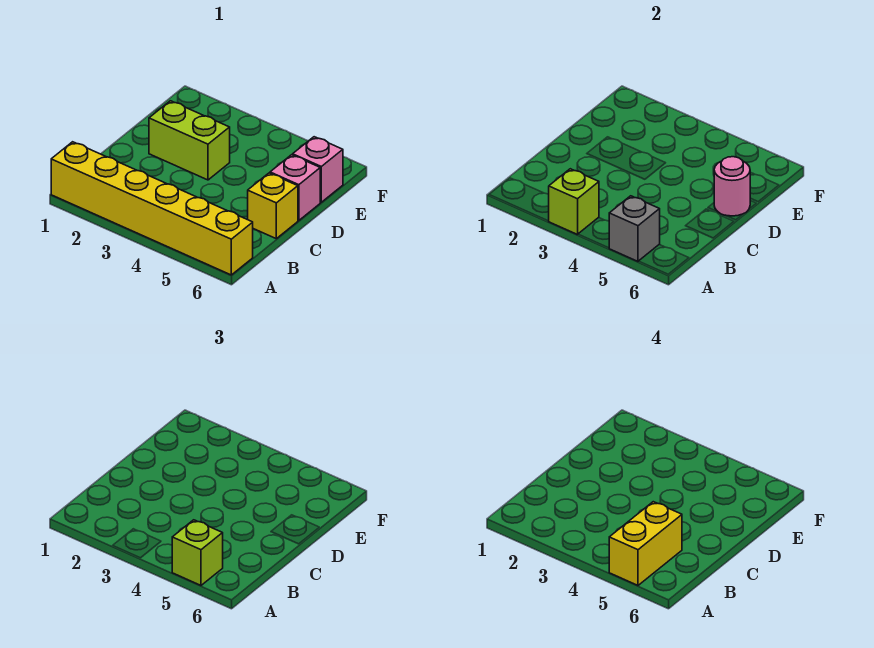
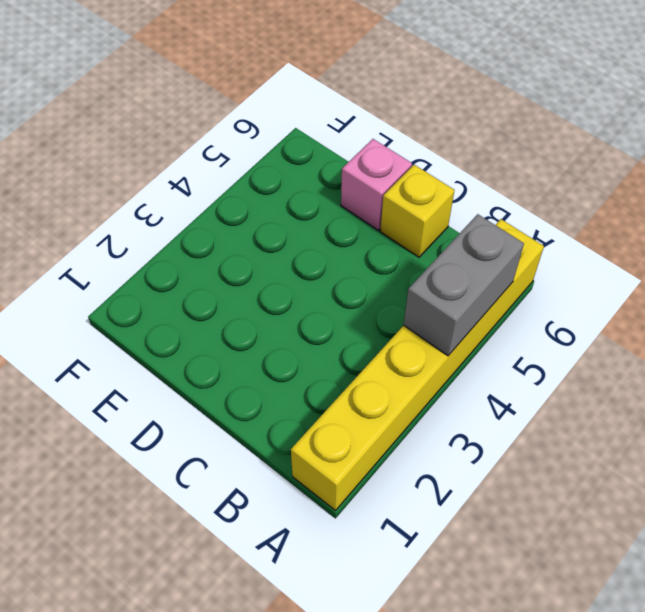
grey 1x2 brick [404,214,524,356] -> grey 1x1 brick [609,196,660,261]
none -> lime 1x2 brick [149,101,230,180]
none -> pink 1x1 brick [293,137,343,202]

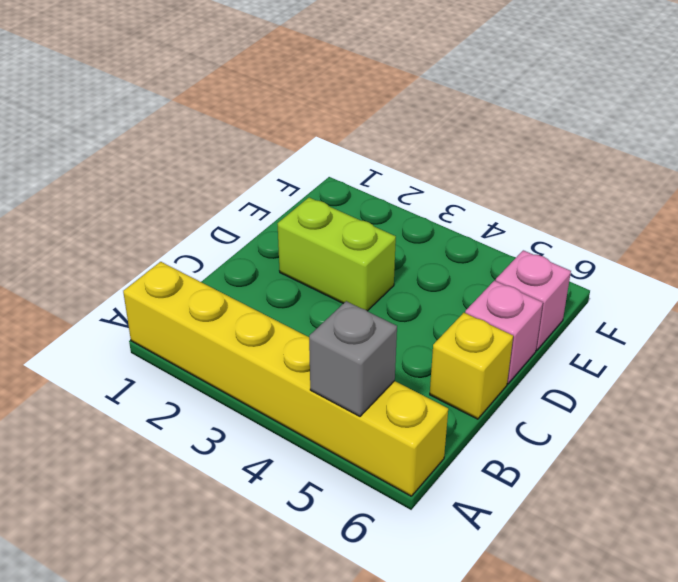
none -> lime 1x1 brick [549,169,599,235]
none -> pink 1x1 round brick [714,157,751,216]

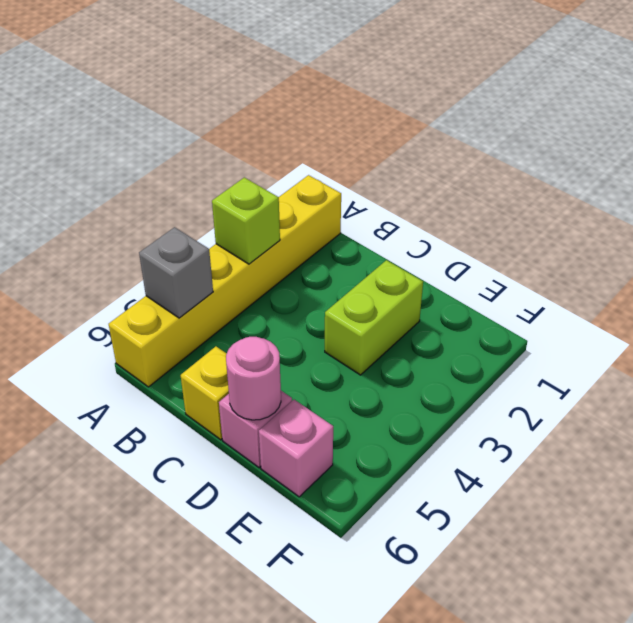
none -> lime 1x1 brick [172,520,223,585]
none -> yellow 1x2 brick [609,502,682,585]

